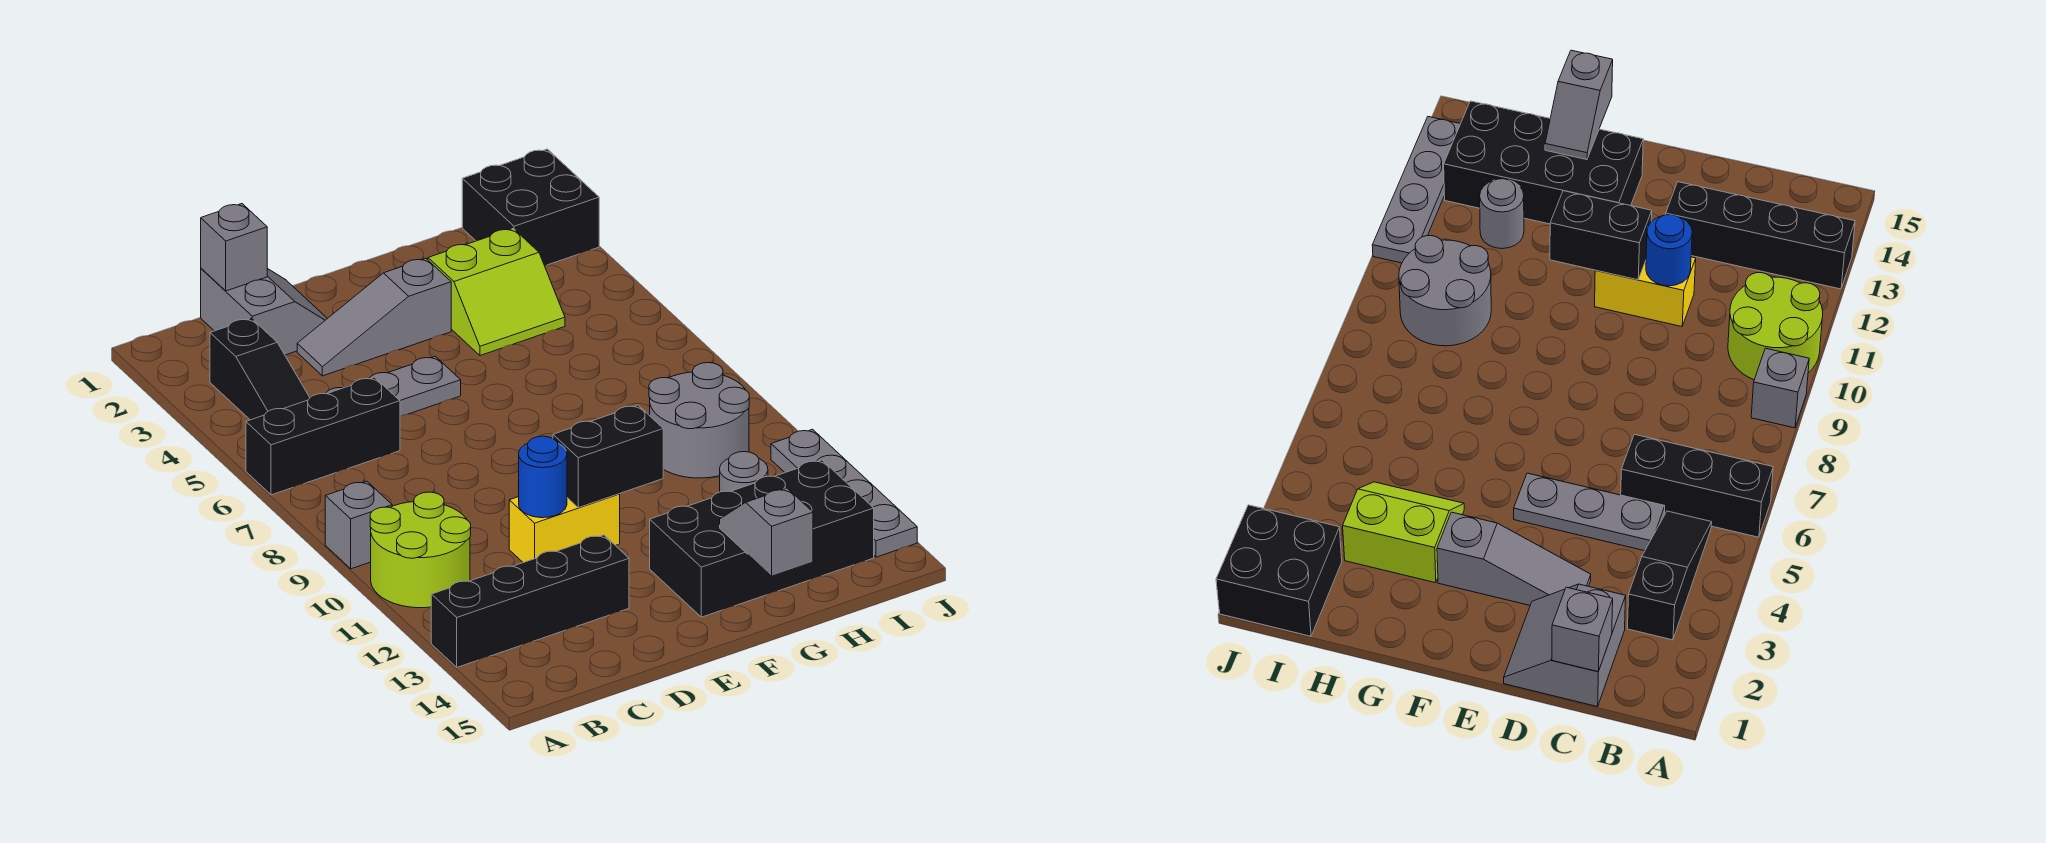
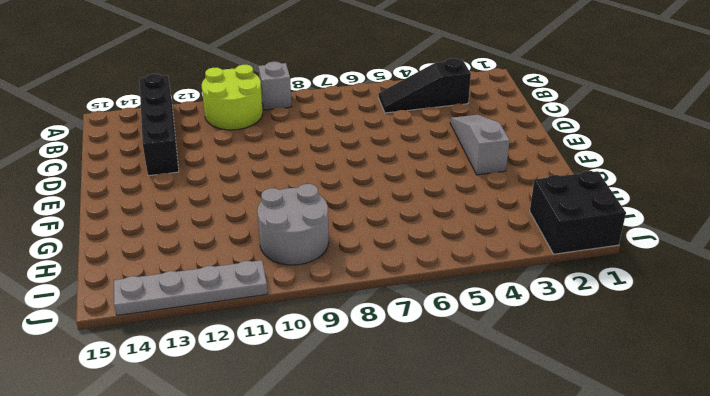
none -> black 1x3 brick [246,377,400,495]
none -> grey 2x2 slope [201,269,327,355]
none -> grey 1x3 plate [326,356,461,416]

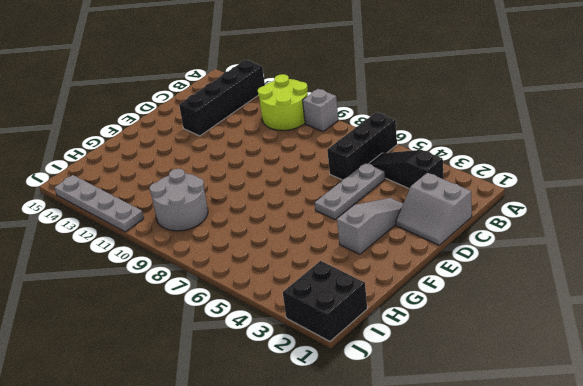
none -> yellow 1x2 brick [509,494,620,563]
none -> black 2x4 brick [650,460,874,617]
none -> lime 2x2 slope [428,229,565,356]

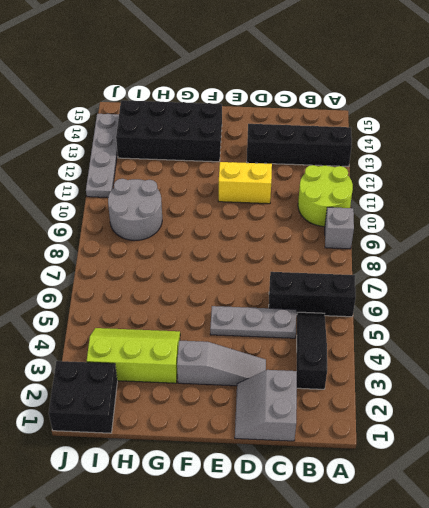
lime 2x3 slope [87,328,180,383] -> lime 2x2 slope [428,229,565,356]
none -> grey 1x1 round brick [720,452,768,492]
none -> grey 1x1 brick [201,204,267,291]
none -> blue 1x1 round brick [518,436,567,518]

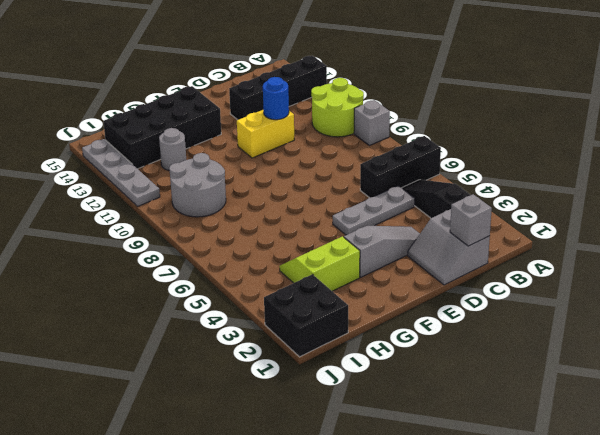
none -> black 1x2 brick [553,405,663,508]
none -> grey 1x2 slope [720,488,813,576]

